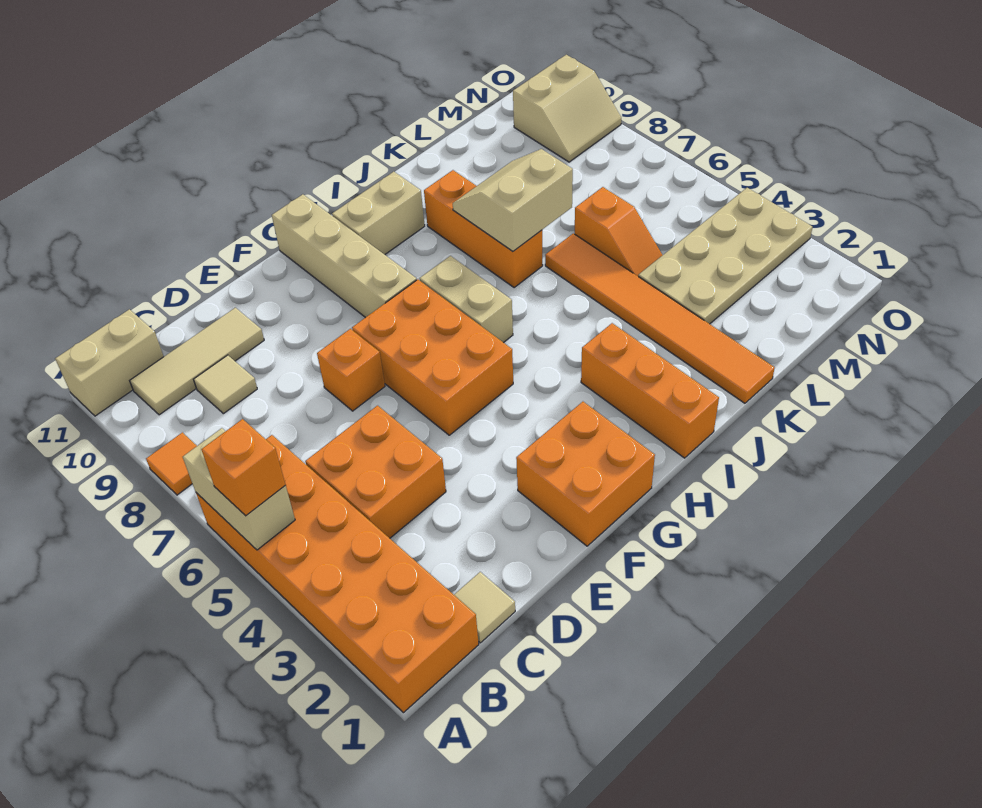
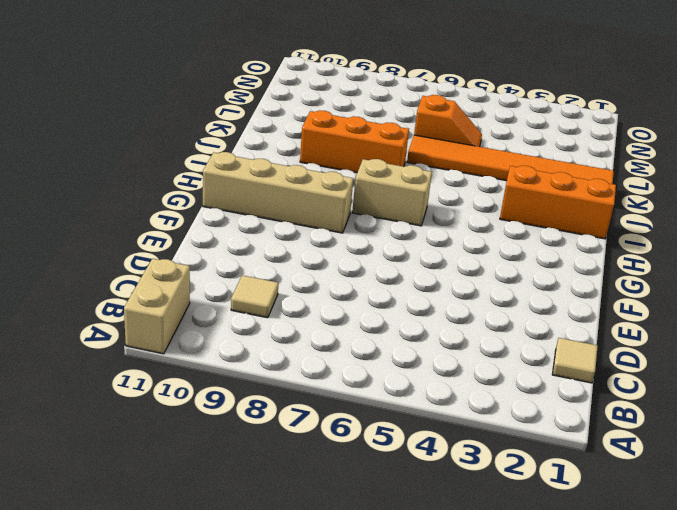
none -> orange 2x6 brick [196,435,479,713]
none -> orange 1x1 tile [146,432,197,495]
none -> tan 1x3 tile [130,308,264,415]

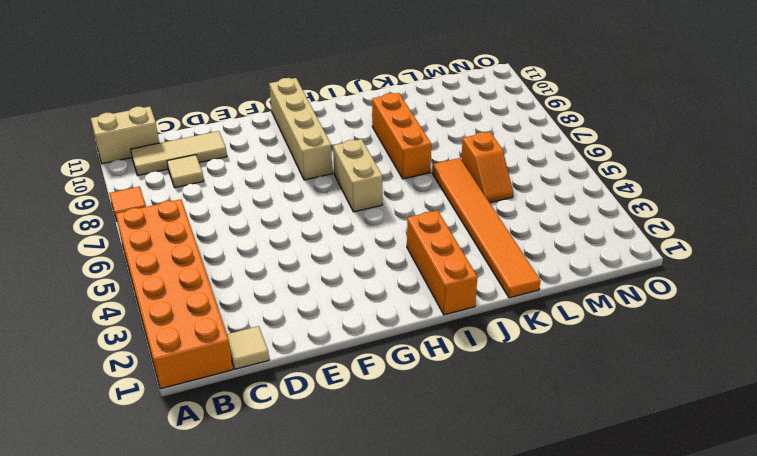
none -> orange 2x2 brick [305,406,446,538]
none -> orange 1x1 brick [317,329,385,411]
none -> orange 2x2 brick [516,402,655,546]

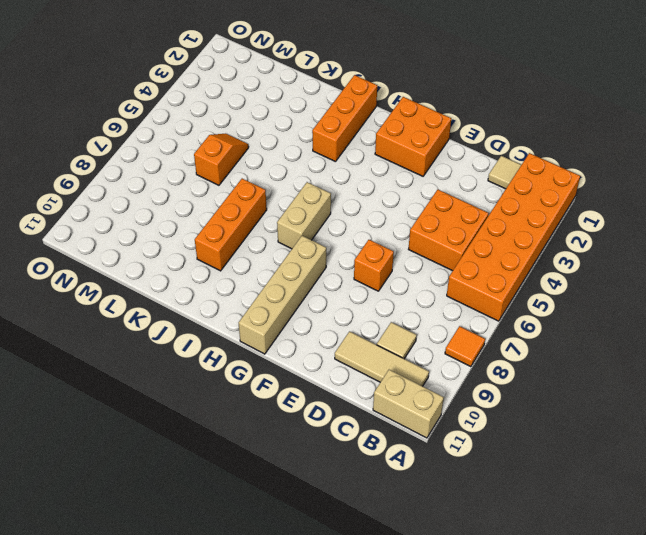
none -> orange 2x3 brick [352,280,513,435]
none -> tan 1x2 brick [332,172,425,255]
none -> orange 1x6 tile [545,233,775,403]

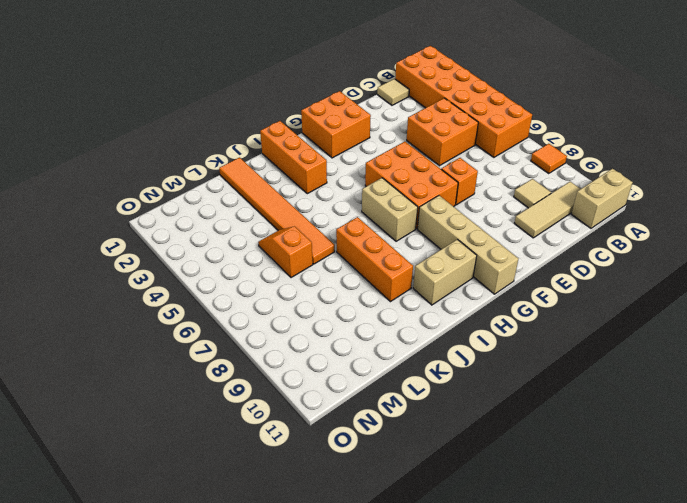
none -> tan 2x4 plate [638,188,813,324]
none -> tan 2x2 slope [513,55,621,162]
none -> tan 1x2 brick [183,428,295,550]

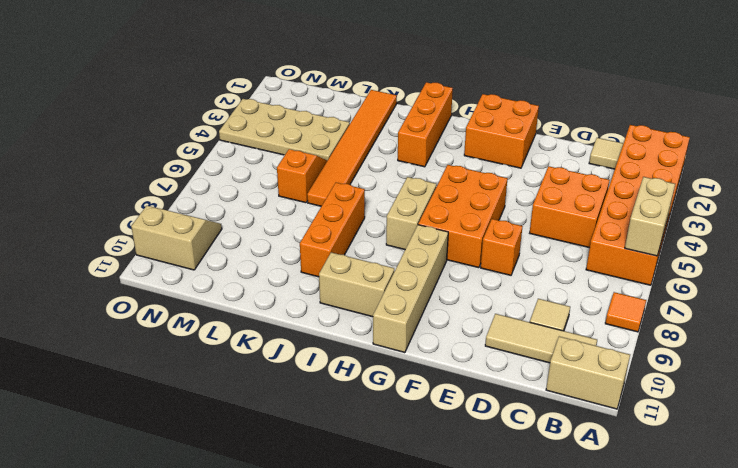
none -> tan 2x2 slope [453,149,573,251]
none -> orange 1x1 brick [201,419,285,516]

